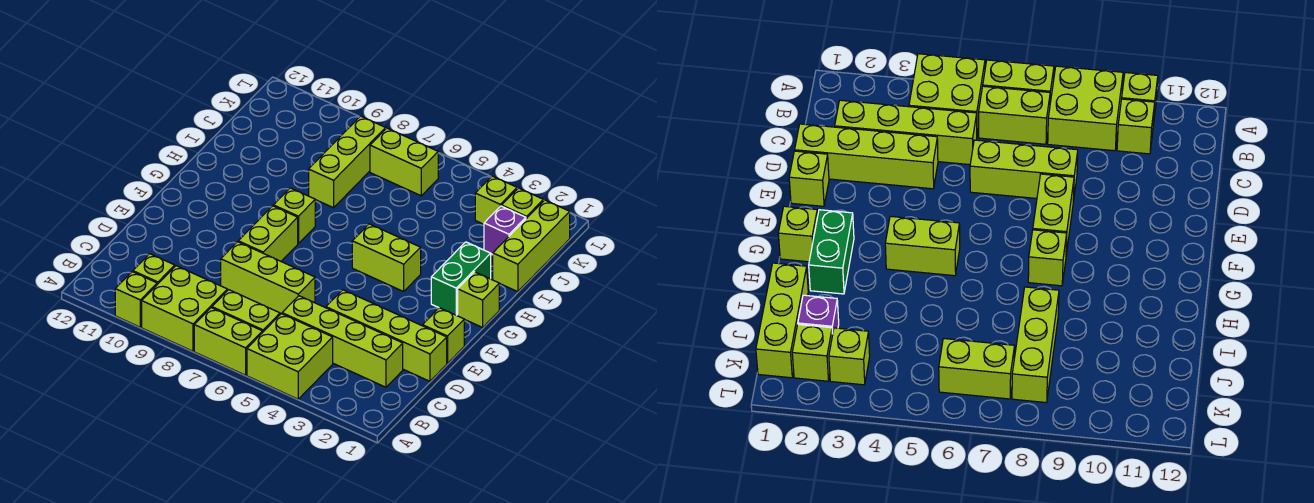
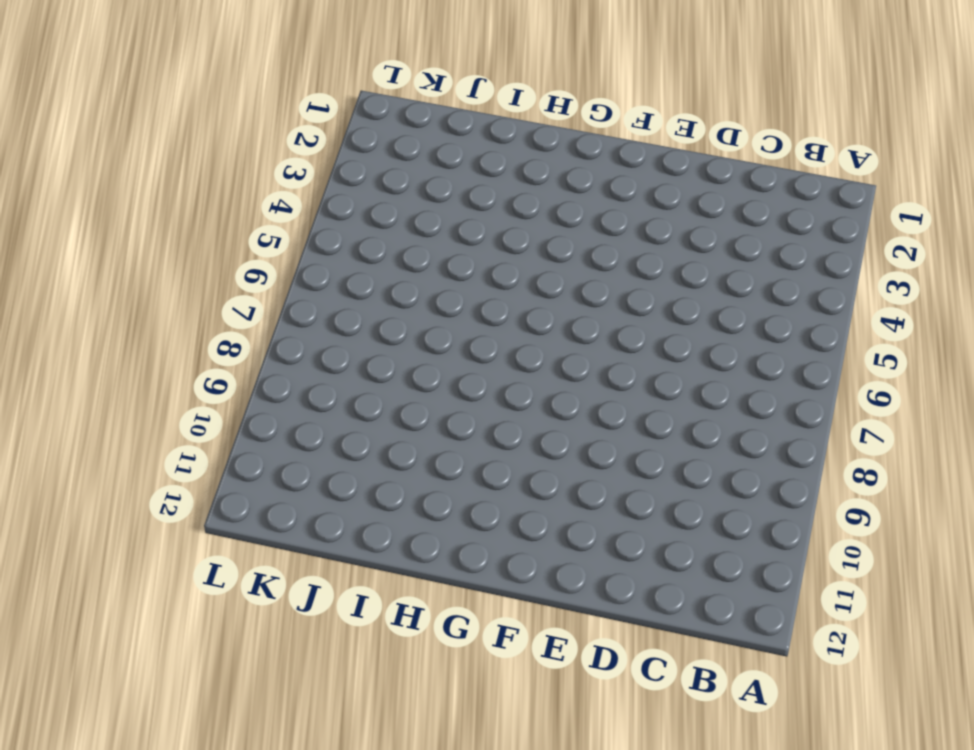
none -> lime 2x2 brick [247,314,333,399]
none -> lime 1x2 brick [194,308,262,375]
none -> lime 2x2 brick [142,266,227,351]

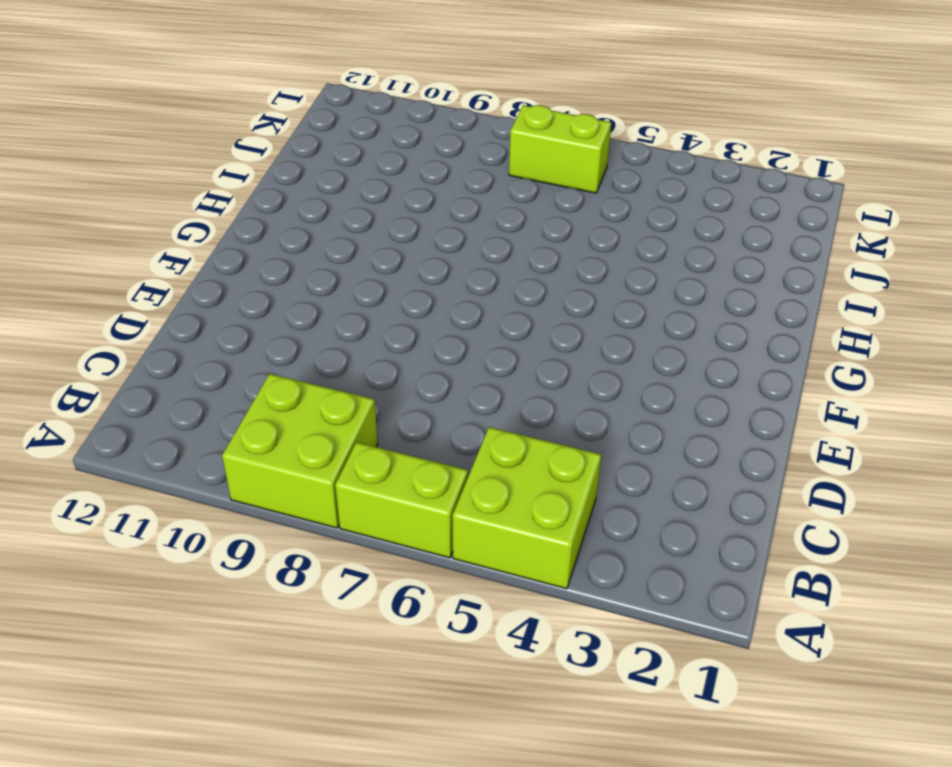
none -> lime 1x1 brick [115,272,157,327]
none -> lime 1x2 brick [212,290,280,333]
none -> lime 1x1 brick [133,254,175,284]

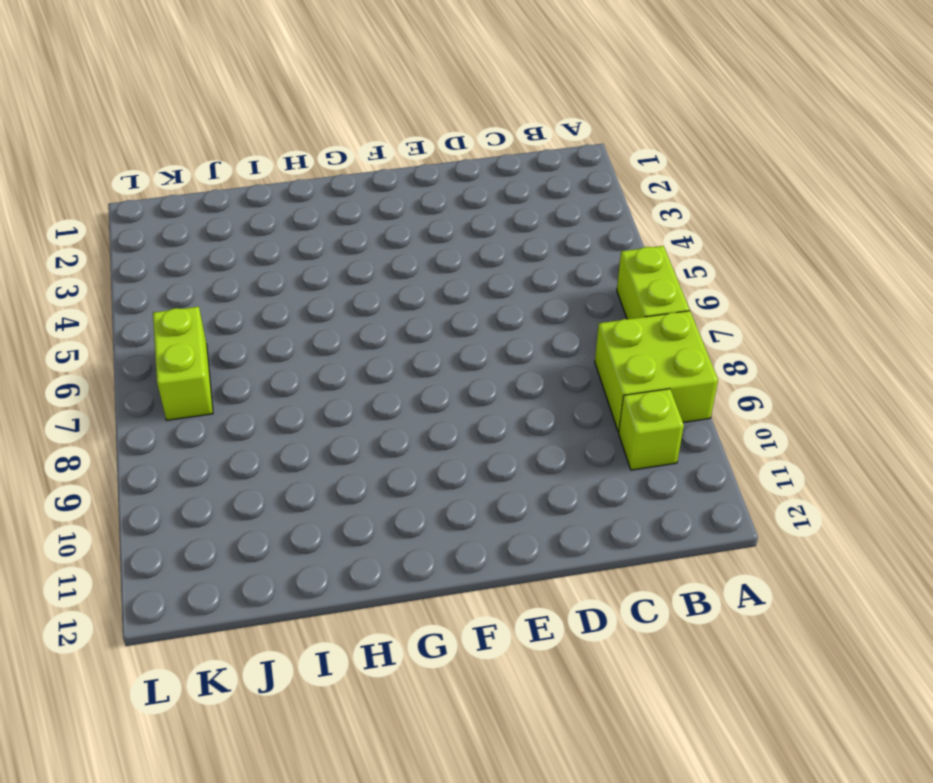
none -> lime 2x2 brick [247,314,333,399]
none -> lime 1x1 brick [115,272,157,327]
none -> lime 1x2 brick [212,290,280,333]

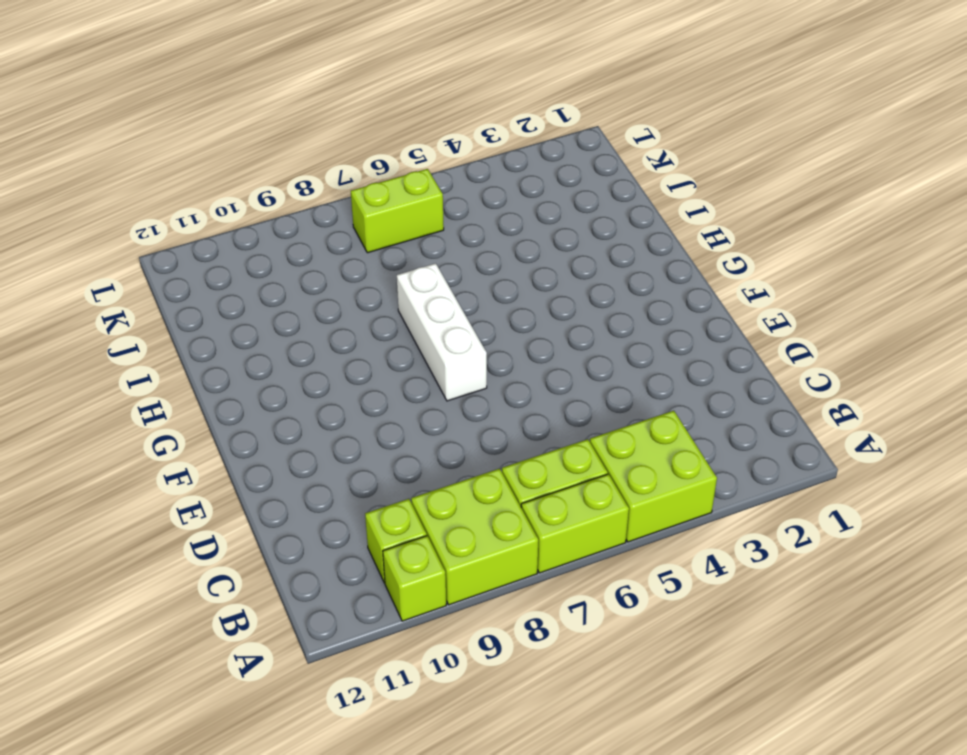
white 1x3 brick [397,263,487,401] -> none
none -> lime 1x4 brick [282,296,403,387]
none -> lime 1x4 brick [326,290,447,381]
none -> lime 1x3 brick [221,242,315,314]

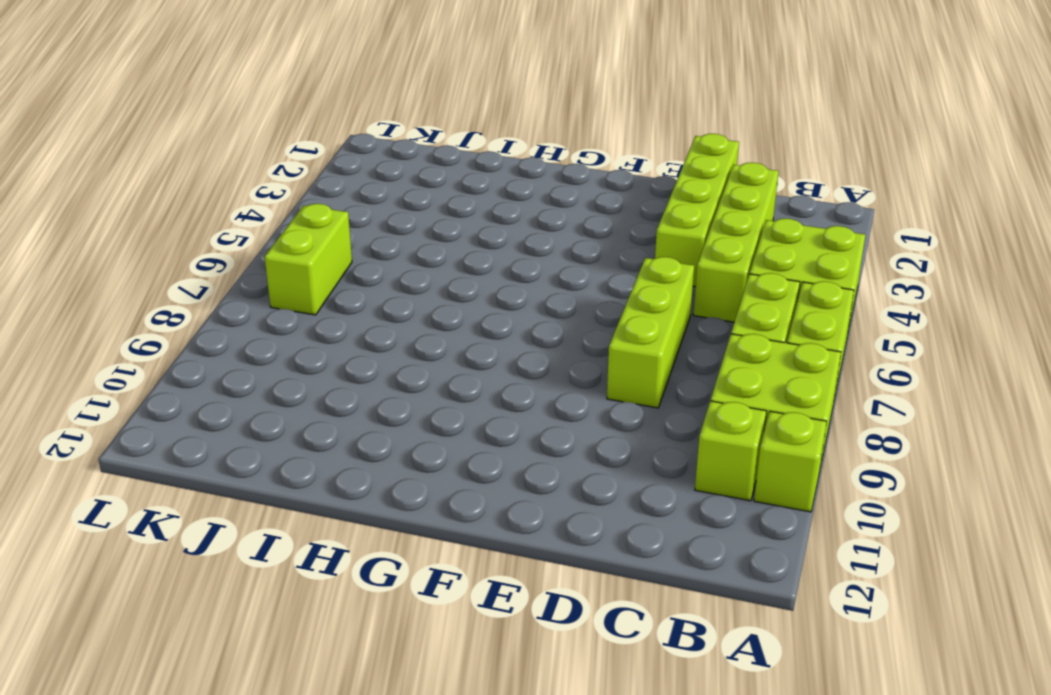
none -> lime 1x1 brick [423,308,464,363]
none -> lime 1x2 brick [238,206,298,261]
none -> lime 1x1 brick [458,272,499,327]

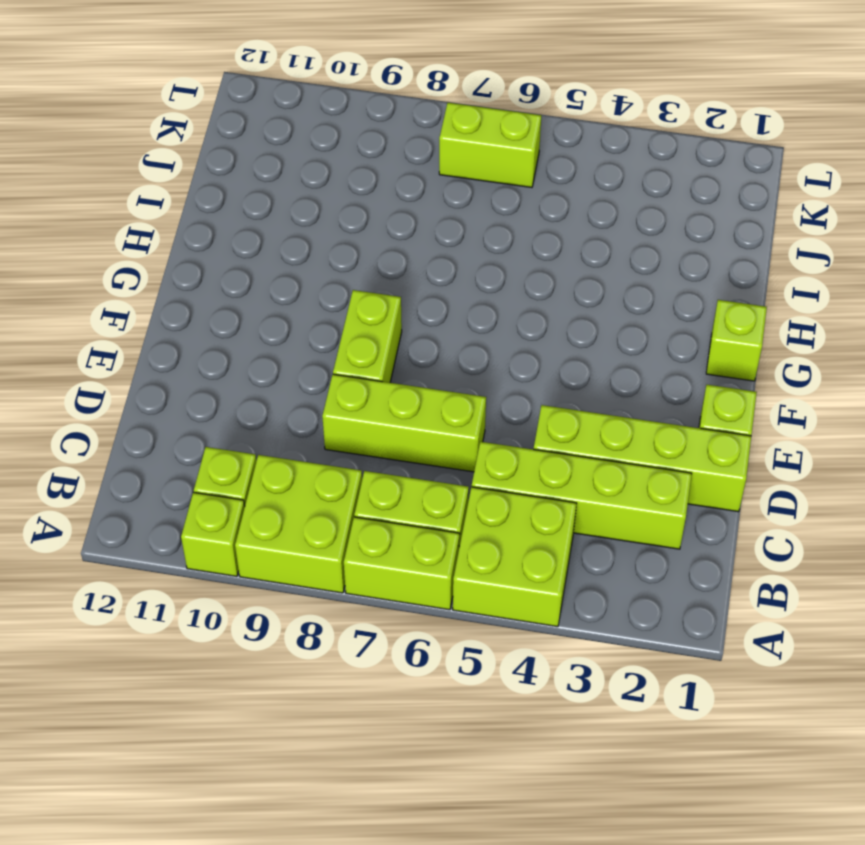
none -> green 1x2 brick [431,242,491,315]
none -> lime 1x2 brick [352,224,421,291]
none -> lime 1x1 brick [273,188,315,244]

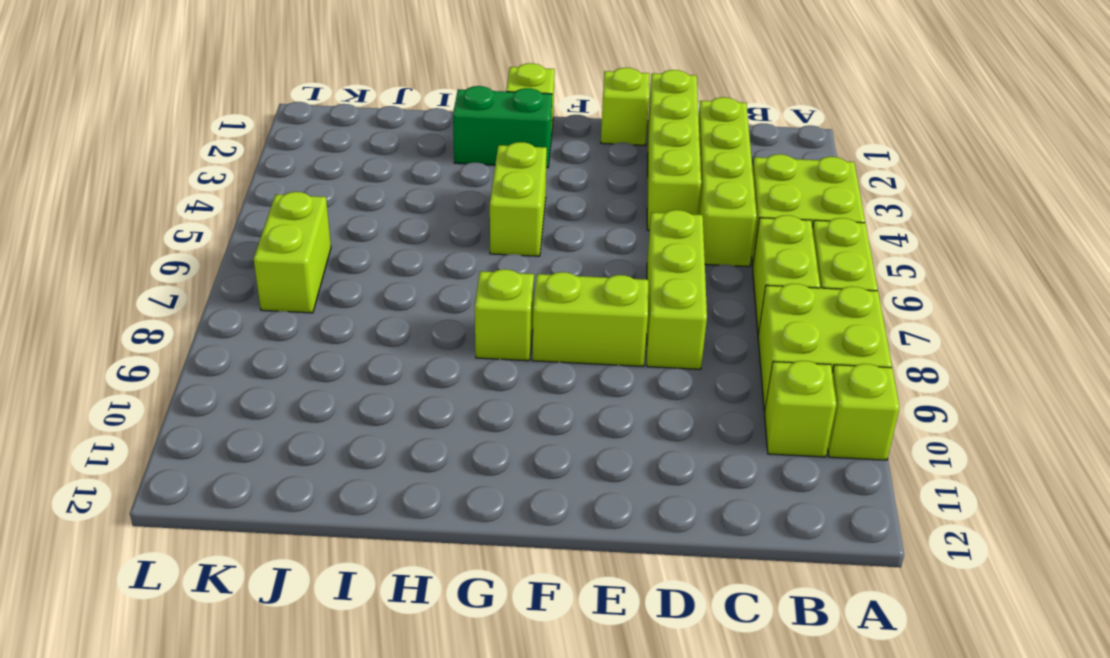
none -> lime 1x3 brick [493,200,570,292]
none -> lime 1x3 brick [309,116,386,208]
none -> purple 1x1 brick [484,206,526,254]

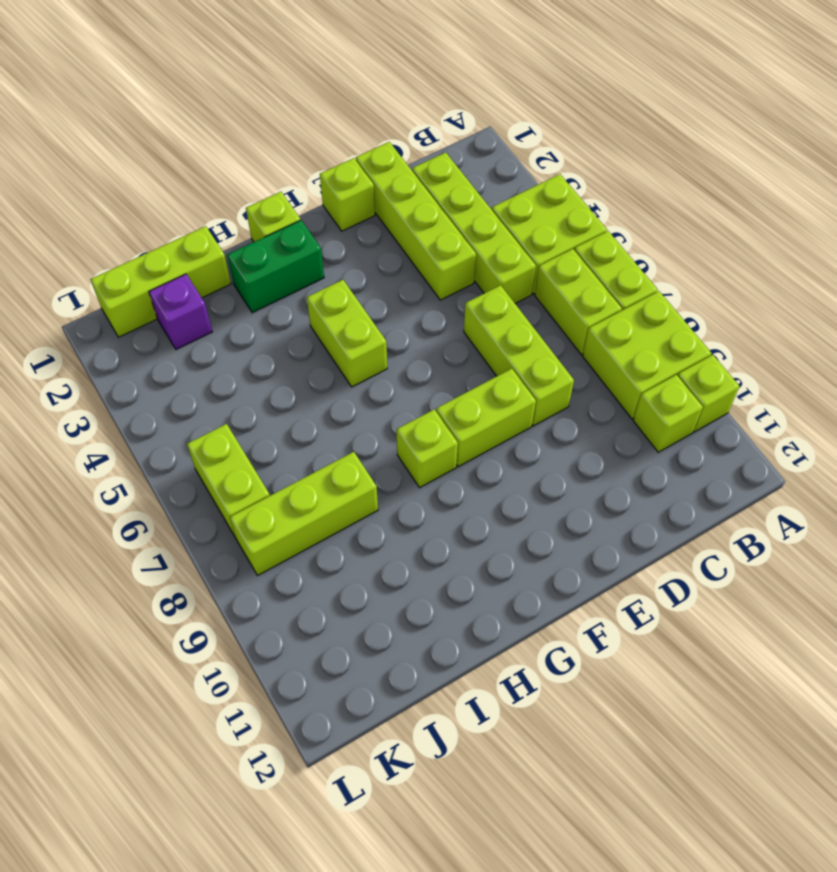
none -> lime 1x1 brick [502,188,543,219]
none -> lime 1x1 brick [475,176,517,224]

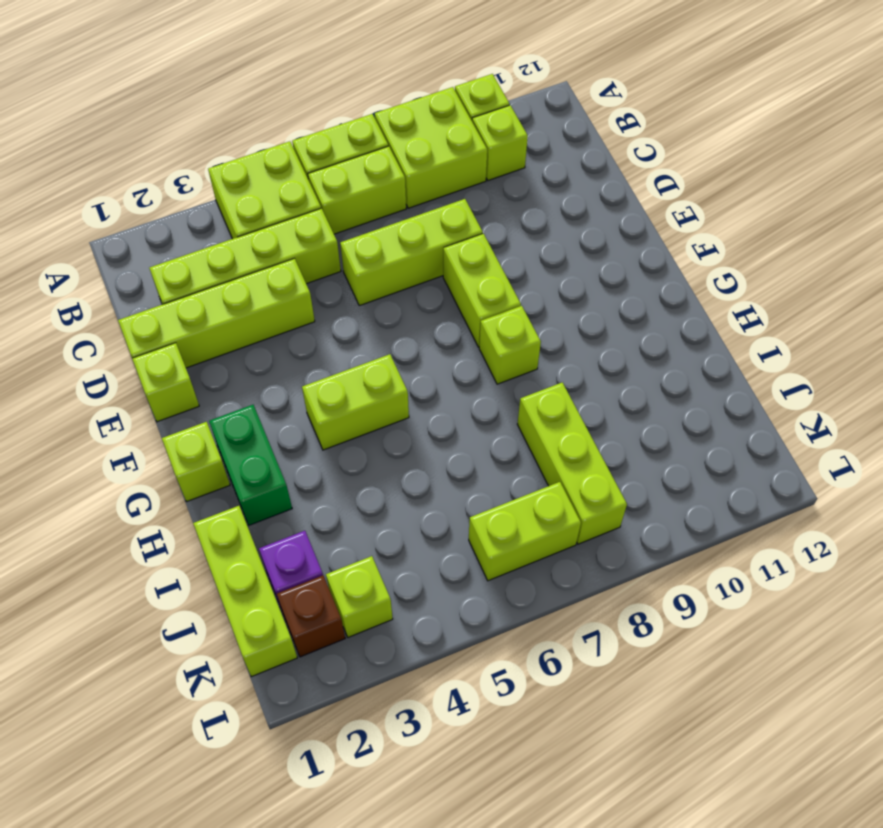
brown 1x1 brick [277,576,345,657] -> lime 1x1 brick [502,188,543,219]

